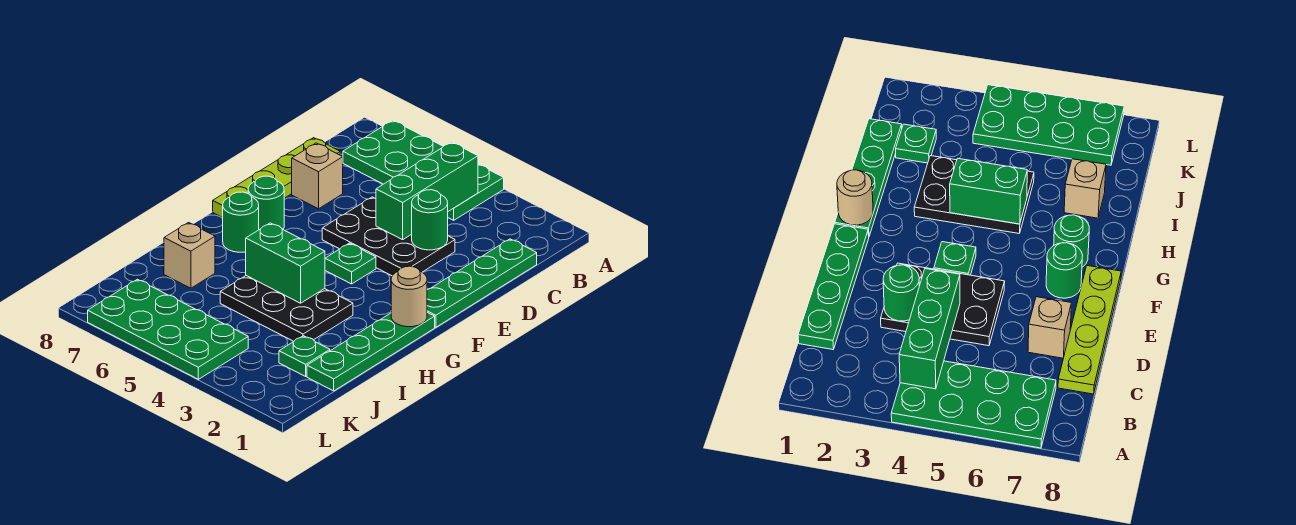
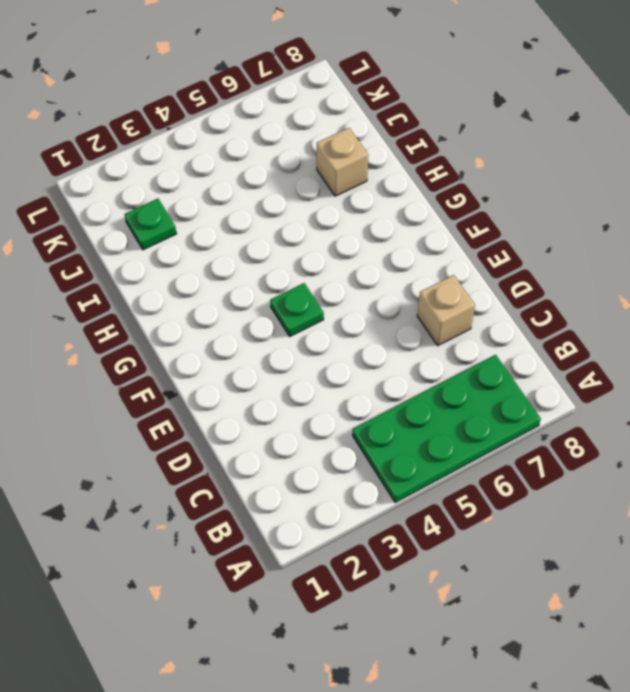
none -> green 1x4 plate [427,239,537,327]
none -> lime 1x4 plate [213,138,340,218]
none -> black 2x3 plate [322,197,455,276]

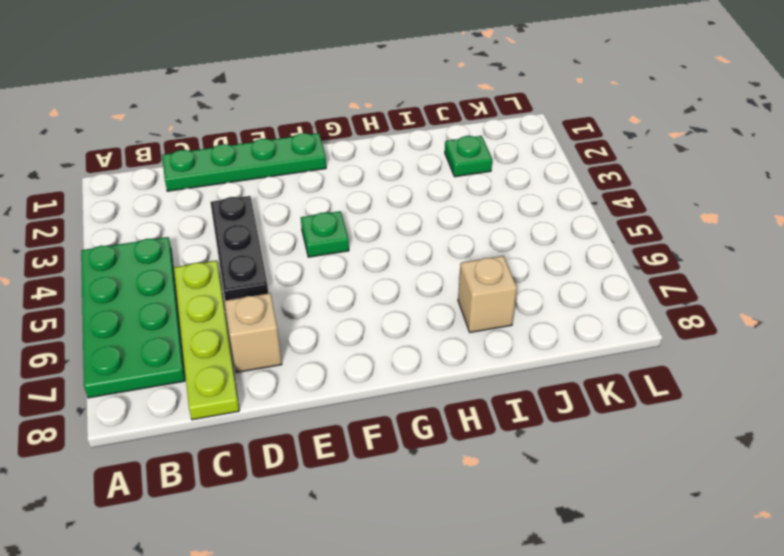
lime 1x4 plate [174,261,239,420] -> lime 1x4 plate turned to [213,138,340,218]
black 1x3 plate [210,196,268,300] -> black 2x3 plate [322,197,455,276]
none -> green 1x1 round brick [248,176,284,230]
none -> green 1x4 plate [307,312,435,391]
none -> green 1x1 round brick [223,192,259,252]

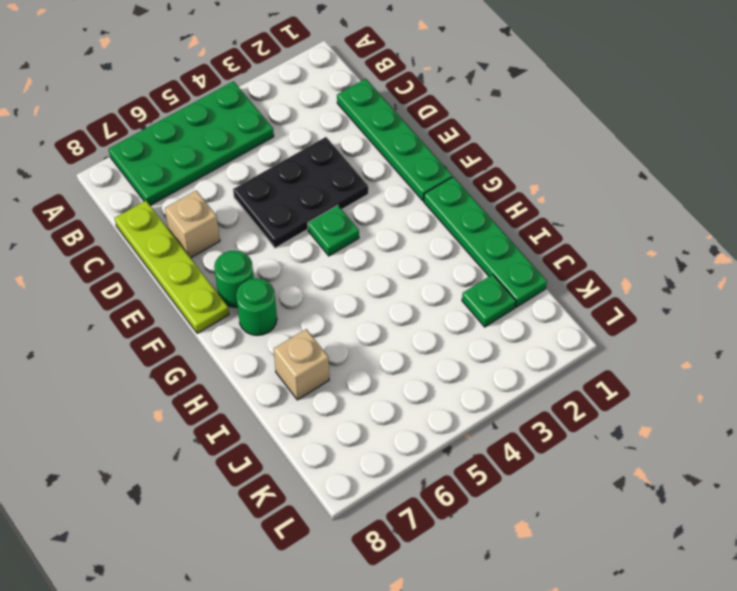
none -> black 2x3 plate [220,276,353,342]
none -> green 2x4 plate [88,279,248,379]
none -> green 1x3 brick [376,142,478,240]

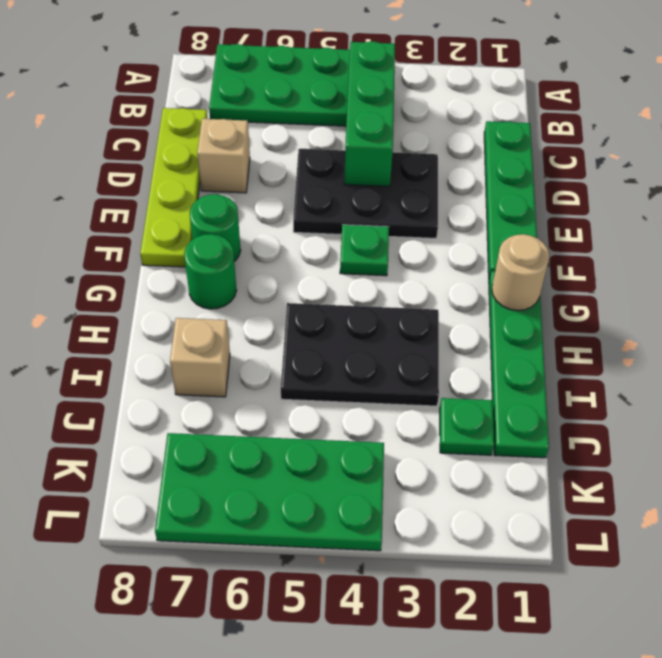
none -> green 1x1 round brick [412,190,448,250]
none -> green 1x2 brick [246,223,325,303]

